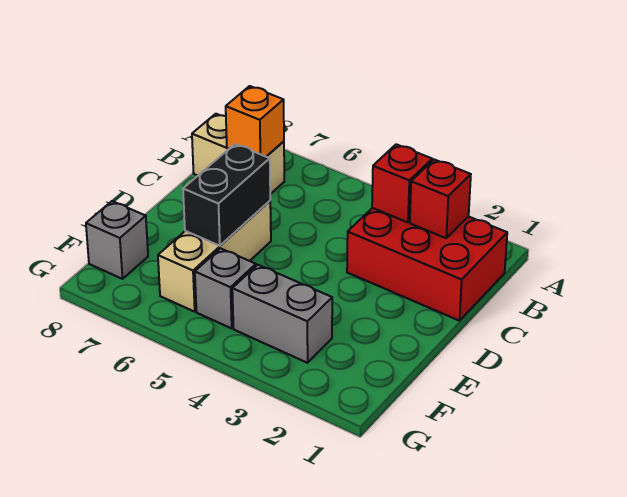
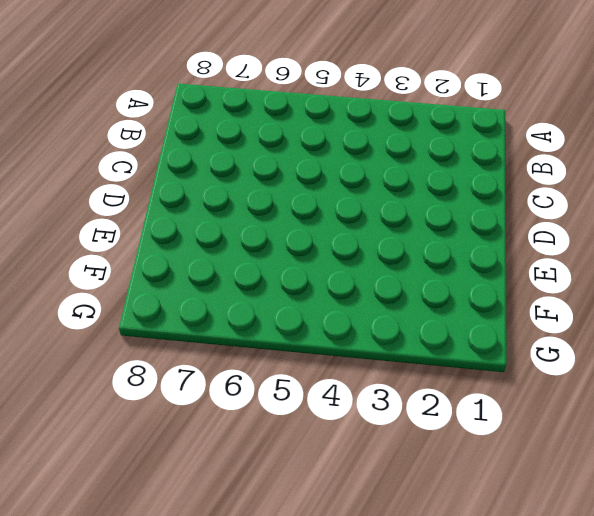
none -> red 2x3 brick [347,208,507,321]
none -> tan 1x2 brick [192,114,284,194]

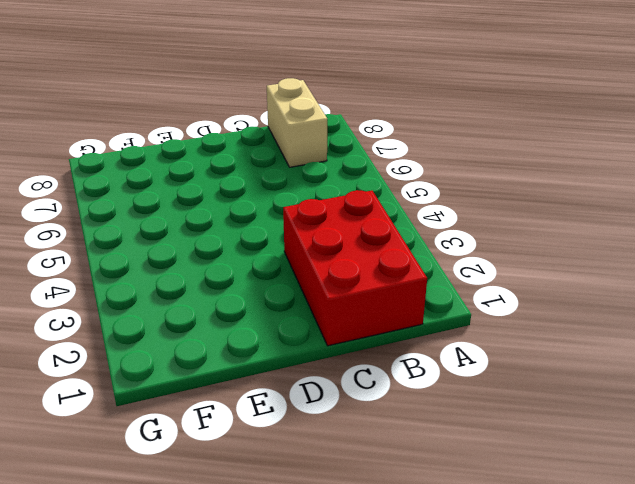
none -> tan 1x3 brick [158,201,271,312]
none -> grey 1x2 brick [232,265,332,363]

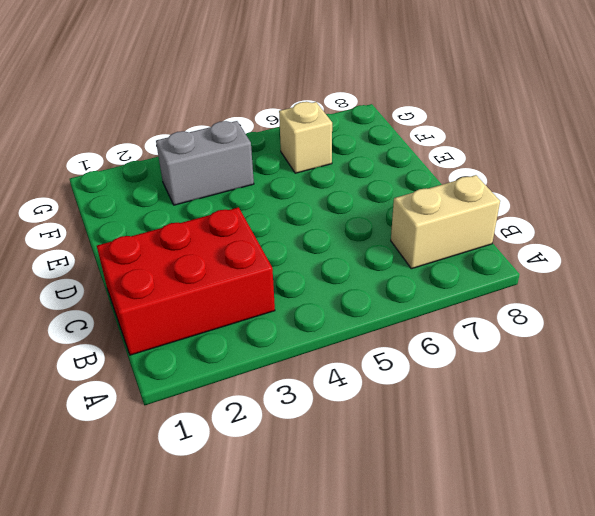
tan 1x1 brick [279,102,332,173] -> tan 1x3 brick [158,201,271,312]
none -> grey 1x1 brick [195,248,256,328]
none -> grey 1x1 brick [86,201,148,279]

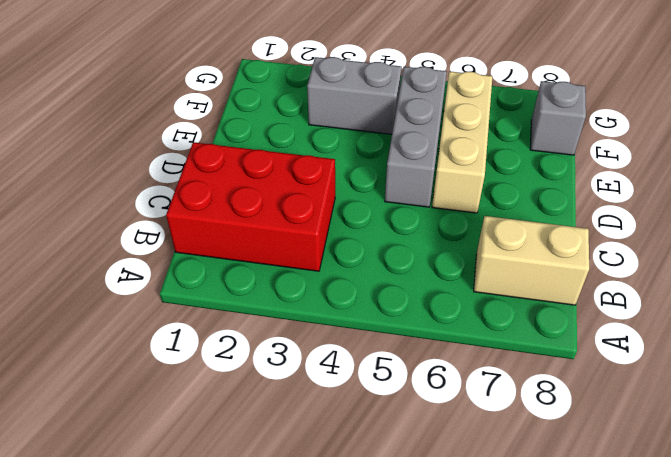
grey 1x3 brick [385,67,447,207] -> grey 1x1 brick [195,248,256,328]
none -> red 1x1 brick [410,160,471,238]
none -> red 1x1 brick [372,144,432,222]

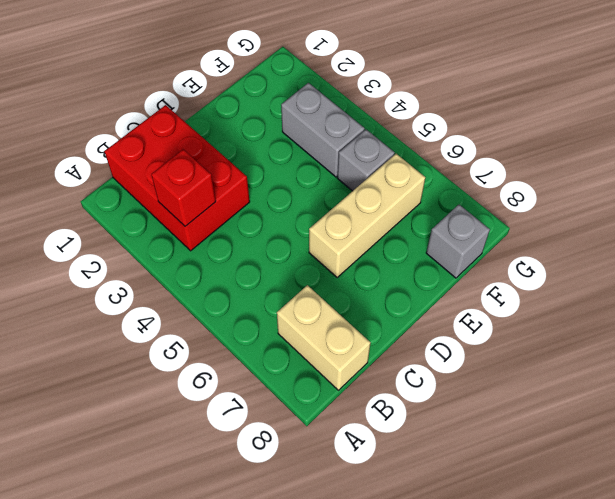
none -> red 1x1 brick [410,160,471,238]
none -> orange 1x1 brick [226,86,284,156]

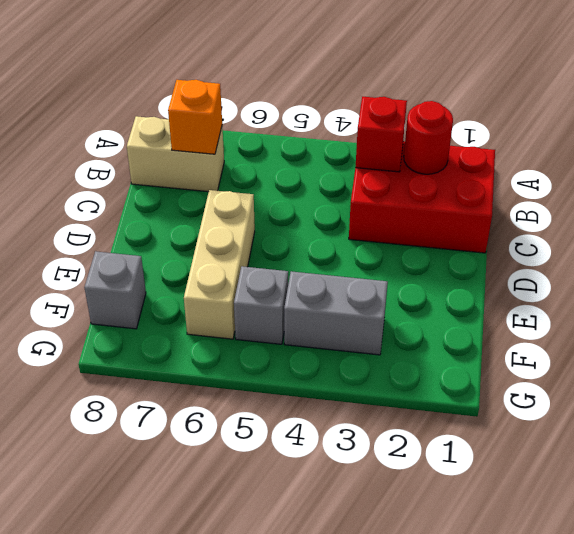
red 1x1 round brick [404,101,453,174] -> red 1x1 brick [410,160,471,238]
none -> black 1x2 brick [183,144,270,246]

